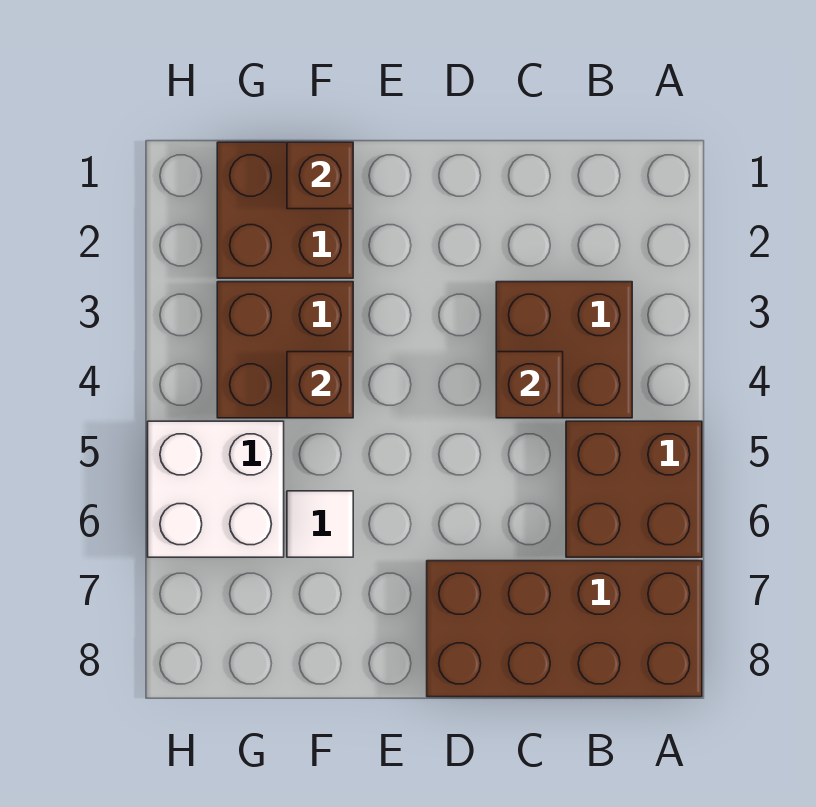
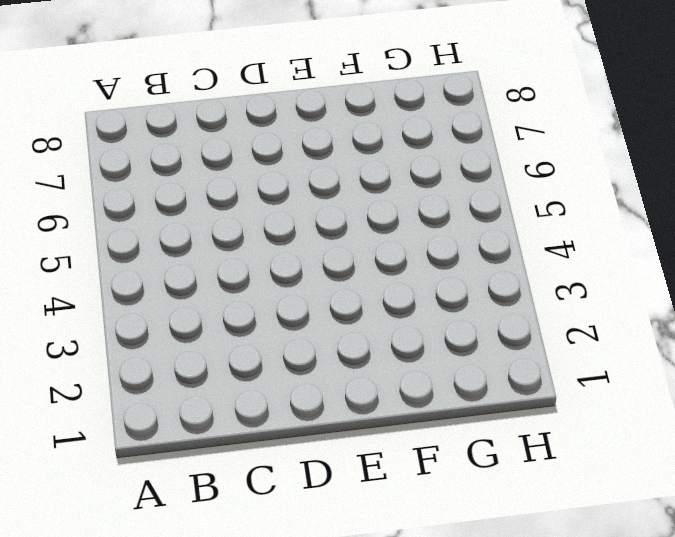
none -> brown 2x2 brick [566,421,702,557]
none -> brown 2x4 brick [427,561,702,697]

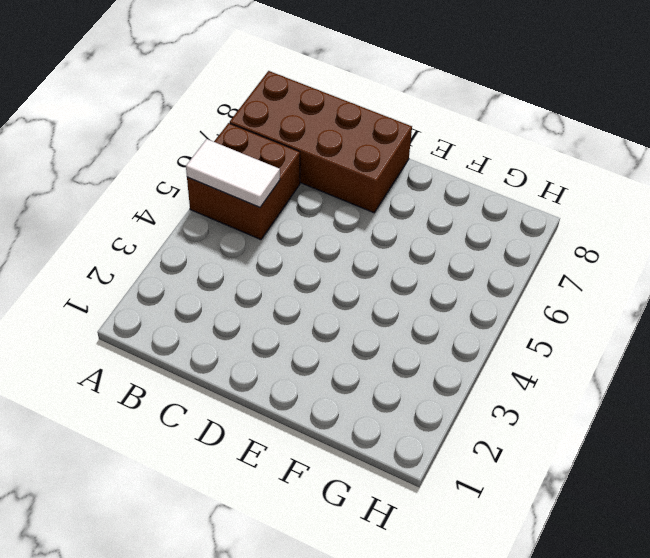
white 1x2 tile [186,139,280,207] -> none
none -> brown 2x2 brick [496,282,632,418]
none -> brown 2x2 brick [217,142,353,278]

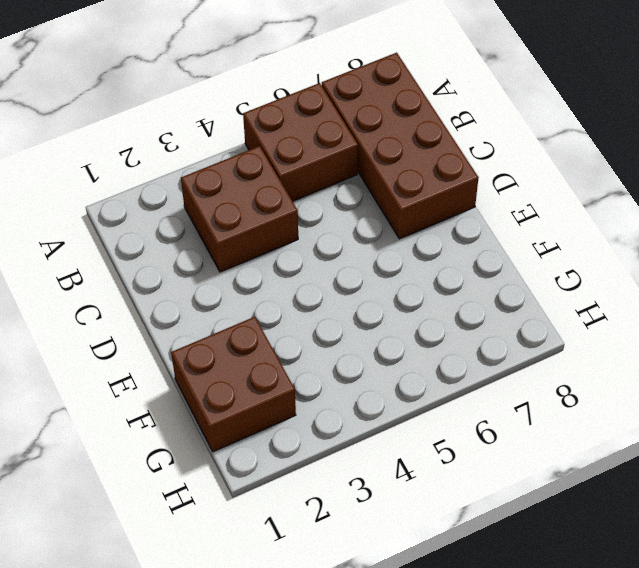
none -> brown 2x2 brick [217,282,353,418]
none -> white 1x1 tile [287,491,353,557]

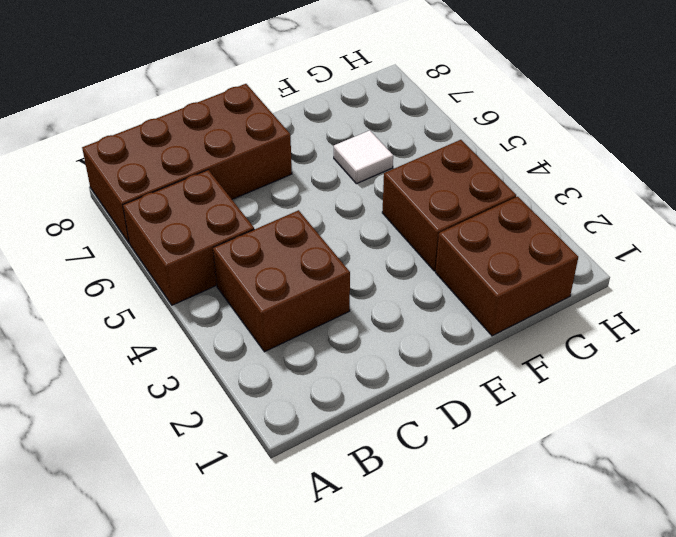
none -> white 2x2 brick [148,421,284,557]
none -> brown 1x1 brick [496,352,563,418]

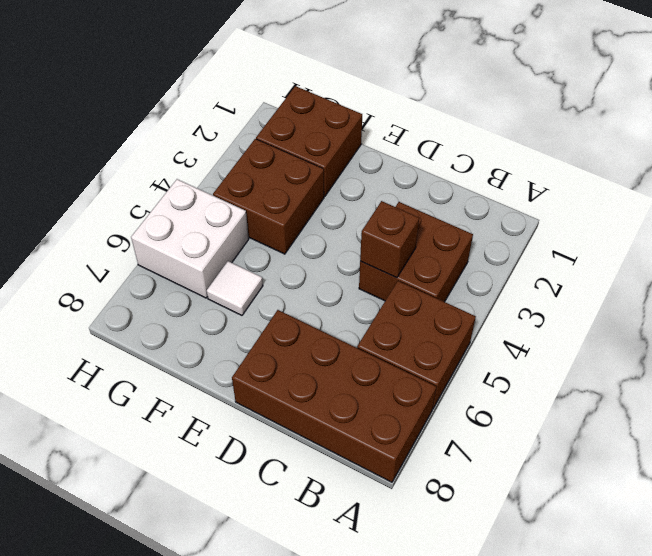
none -> brown 1x1 brick [287,142,353,209]
none -> brown 1x1 brick [287,352,353,418]

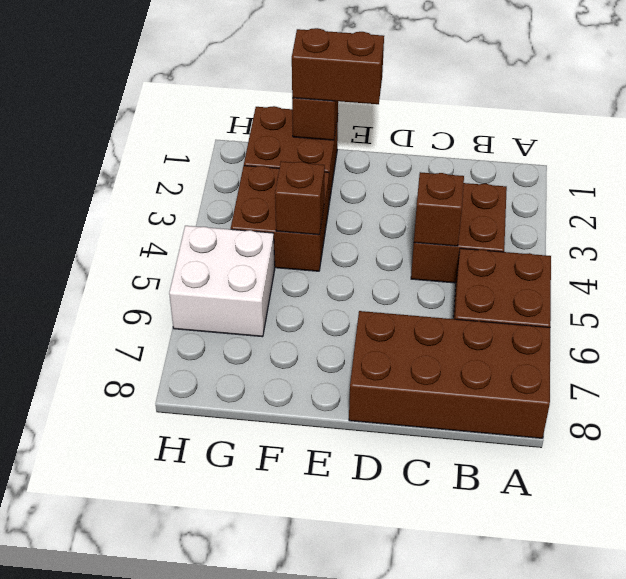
brown 1x2 brick [292,28,384,104] -> none
none -> white 1x1 tile [287,491,353,557]

